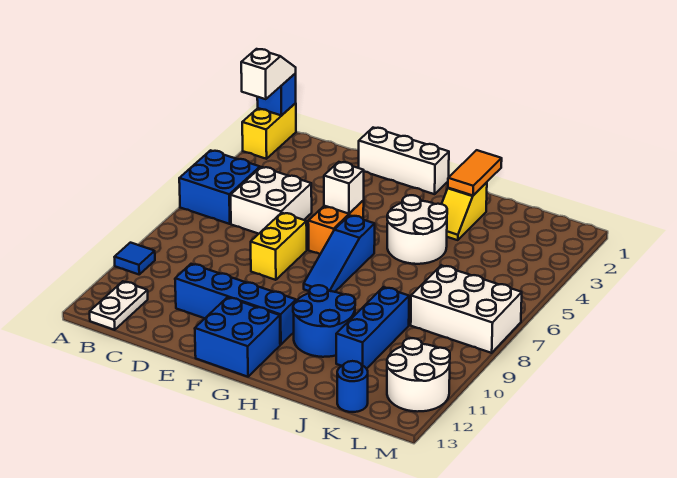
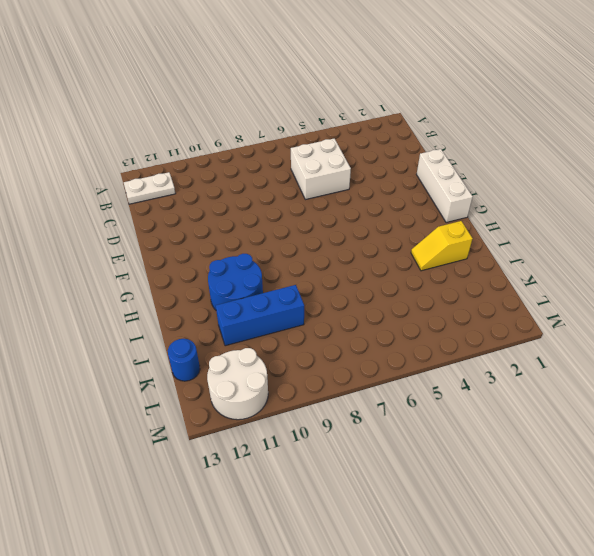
none -> yellow 1x2 brick [242,103,296,159]
none -> blue 2x2 brick [179,150,260,224]
none -> blue 1x1 tile [115,243,155,274]

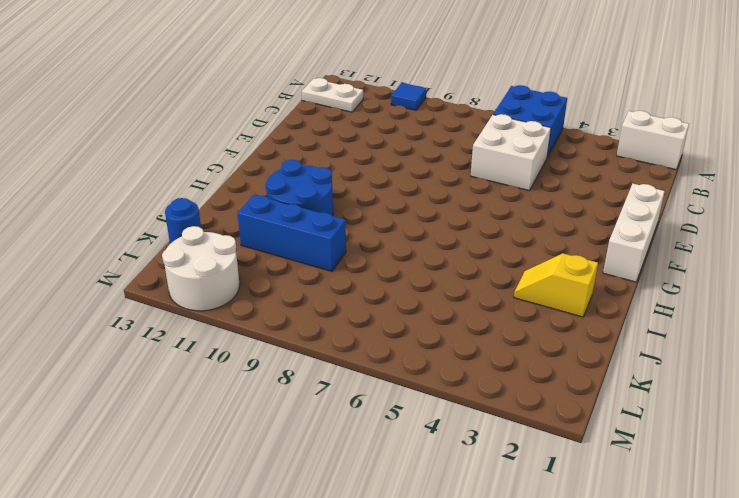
white 1x2 brick [617,111,689,170] -> yellow 1x2 brick [242,103,296,159]
none -> blue 1x4 brick [175,264,296,345]
none -> yellow 1x2 brick [251,213,307,280]
none -> orange 1x2 brick [308,200,364,254]

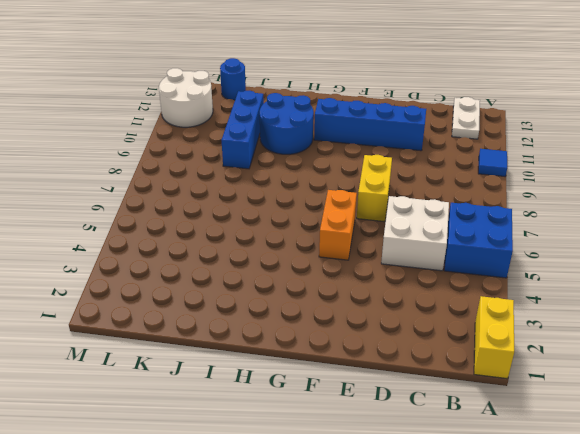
none -> white 1x3 brick [359,128,449,194]
none -> blue 2x2 brick [195,297,280,377]
none -> blue 1x3 slope [304,215,375,292]

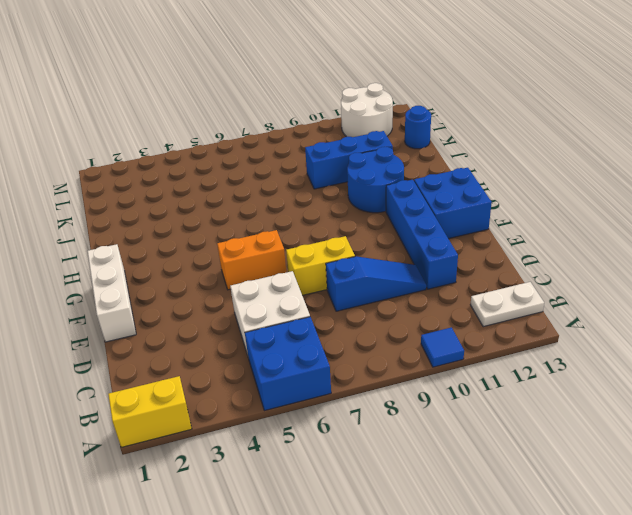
blue 1x3 slope [326,256,426,311] -> blue 1x3 slope moved to [304,215,375,292]
none -> white 2x2 round brick [387,195,447,264]
none -> yellow 1x2 slope [442,182,487,240]
none -> white 2x3 brick [411,265,522,353]

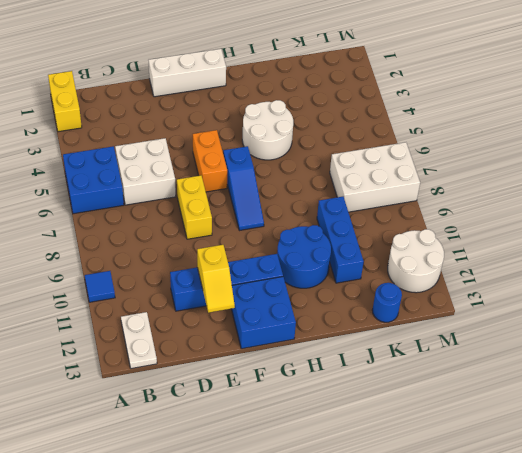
yellow 1x2 slope [197,245,235,313] -> yellow 1x2 slope moved to [442,182,487,240]
none -> blue 1x1 brick [257,74,296,116]
none -> white 1x1 brick [324,162,364,214]
none -> orange 1x2 tile [448,150,502,195]

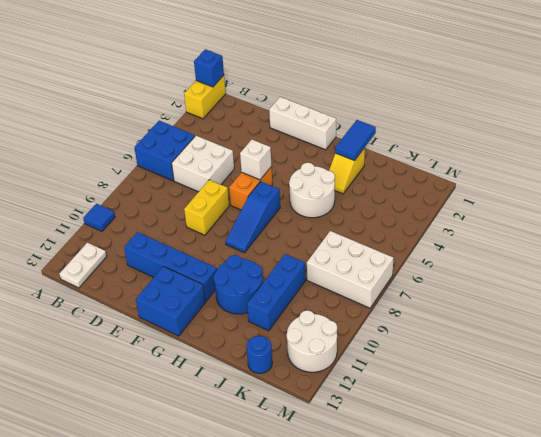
blue 1x2 tile [335,120,376,161] -> orange 1x2 tile [448,150,502,195]
none -> white 1x2 slope [241,49,296,99]

